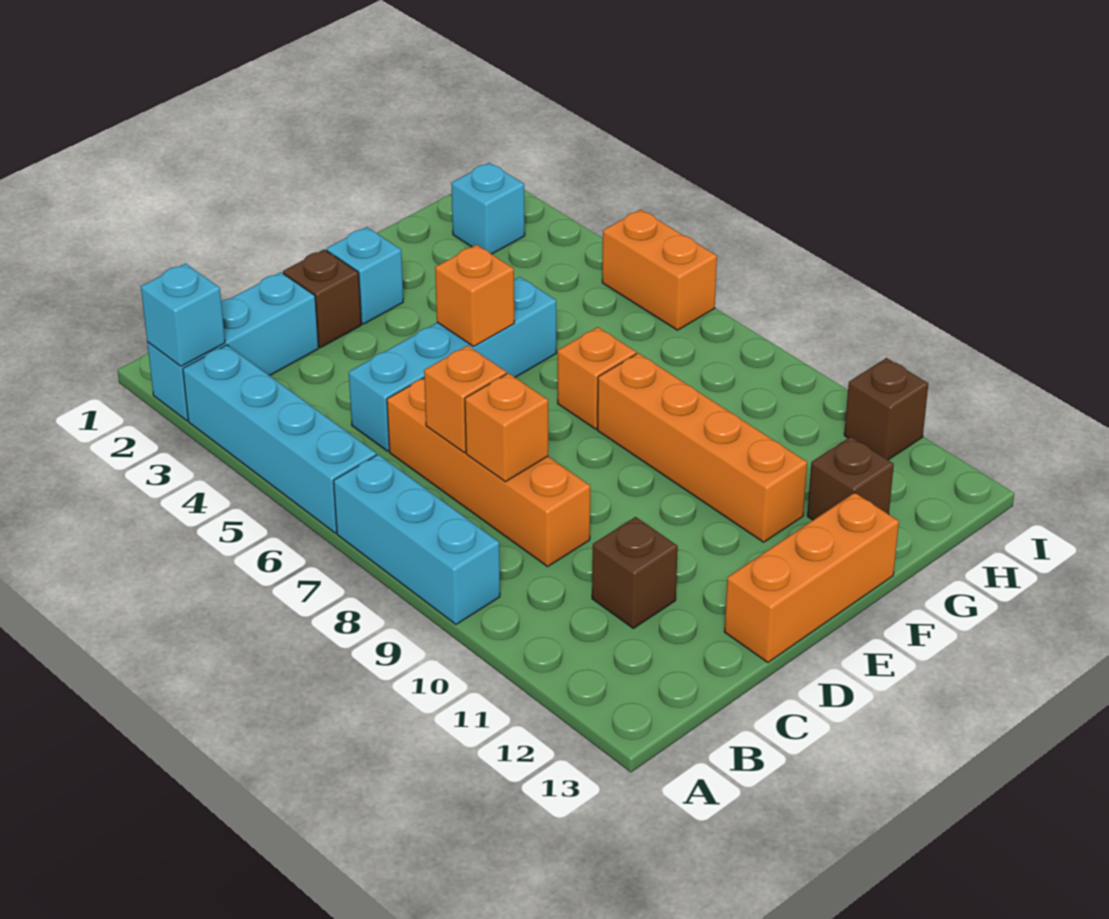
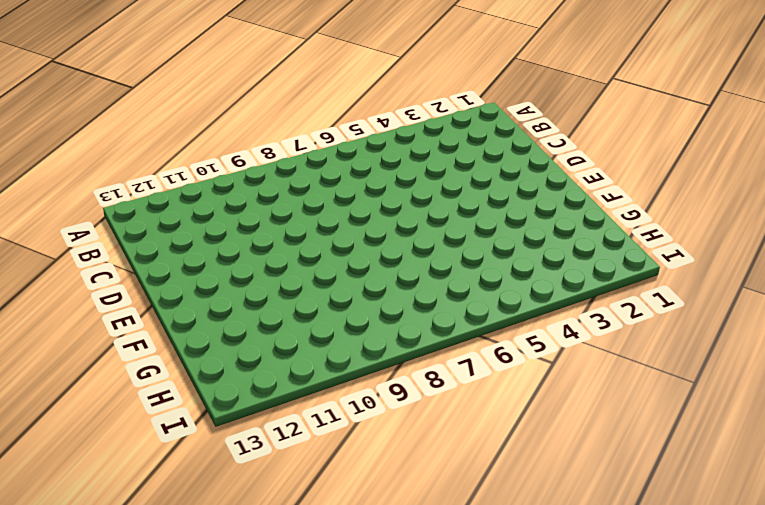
none -> cyan 1x3 brick [147,272,319,421]
none -> cyan 1x4 brick [183,345,376,533]
none -> cyan 1x3 brick [334,455,500,624]

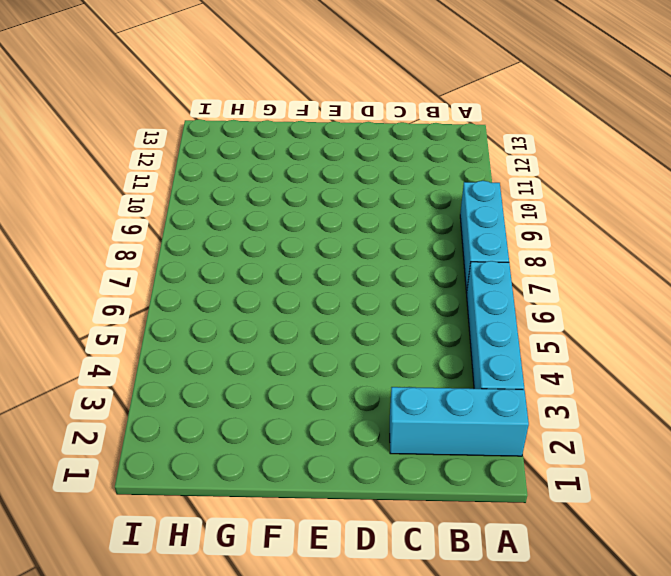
none -> cyan 1x4 brick [349,277,556,451]
none -> orange 1x4 brick [387,378,590,567]
none -> brown 1x1 brick [592,517,678,628]

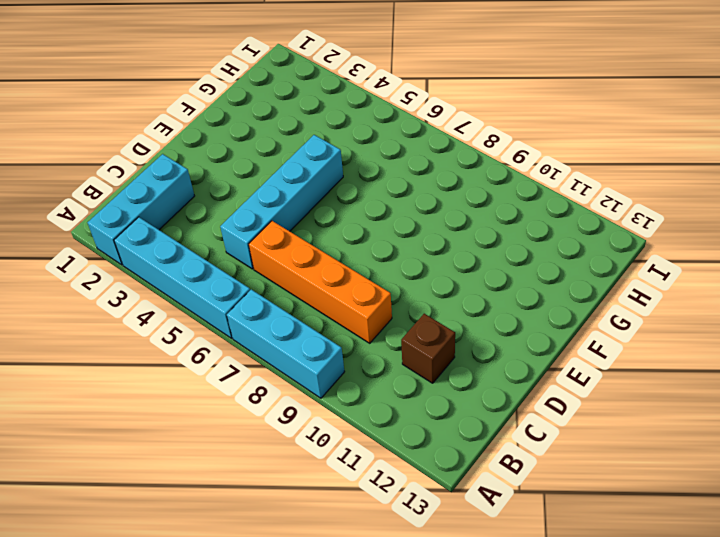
none -> brown 1x1 brick [283,249,361,347]
none -> orange 1x3 brick [724,493,899,663]
none -> cyan 1x1 brick [326,227,403,324]

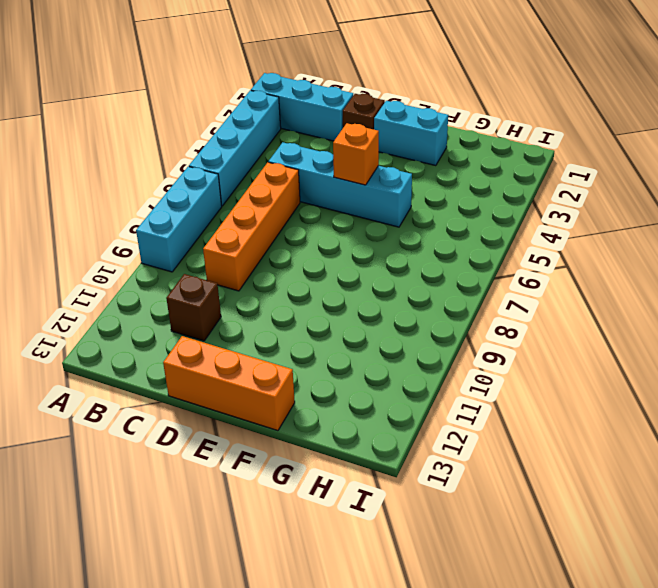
cyan 1x2 brick [374,101,448,166] -> cyan 1x1 brick [326,227,403,324]
none -> orange 1x1 brick [558,327,636,429]
none -> orange 1x4 brick [597,353,807,542]
none -> brown 1x1 brick [807,437,894,520]

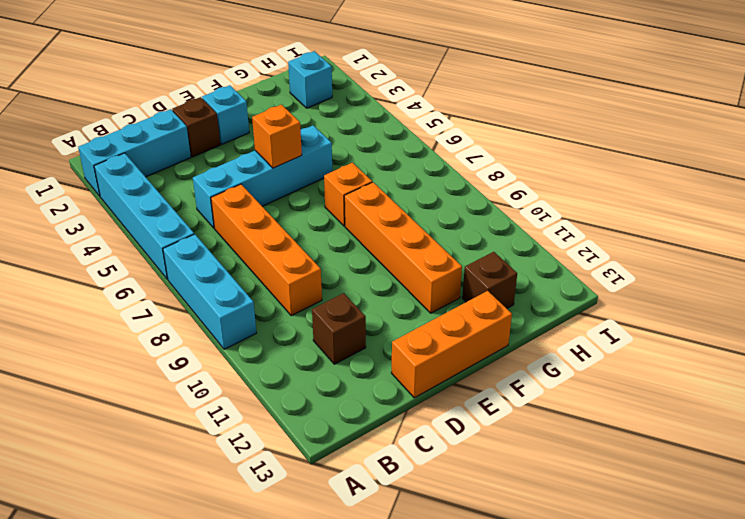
none -> orange 1x2 brick [602,209,717,330]
none -> brown 1x1 brick [844,358,928,460]
none -> cyan 1x1 brick [141,263,225,366]

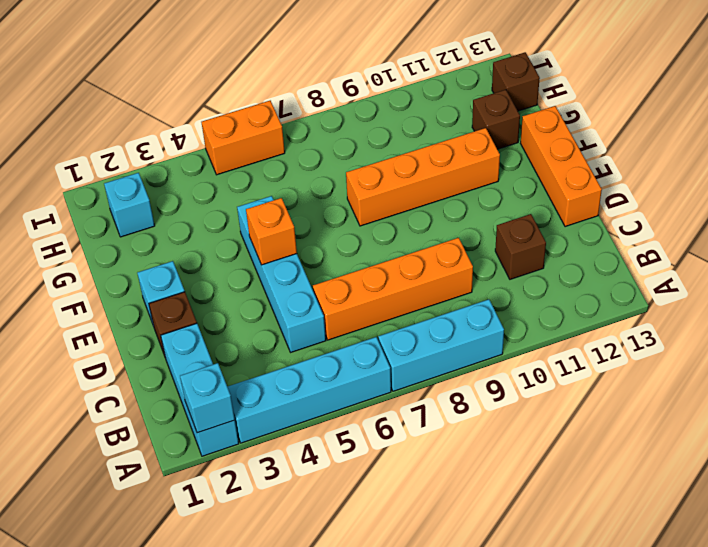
brown 1x1 brick [492,52,540,111] -> brown 1x1 brick moved to [844,358,928,460]
none -> orange 1x1 brick [558,327,636,429]
none -> orange 1x1 brick [424,346,506,453]
none -> orange 1x1 brick [465,373,548,482]

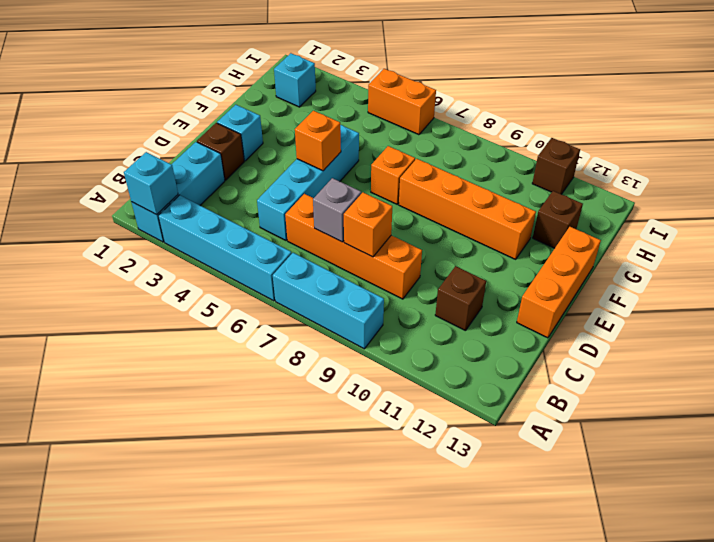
grey 1x1 brick [313,178,361,242] -> orange 1x1 brick [424,346,506,453]

